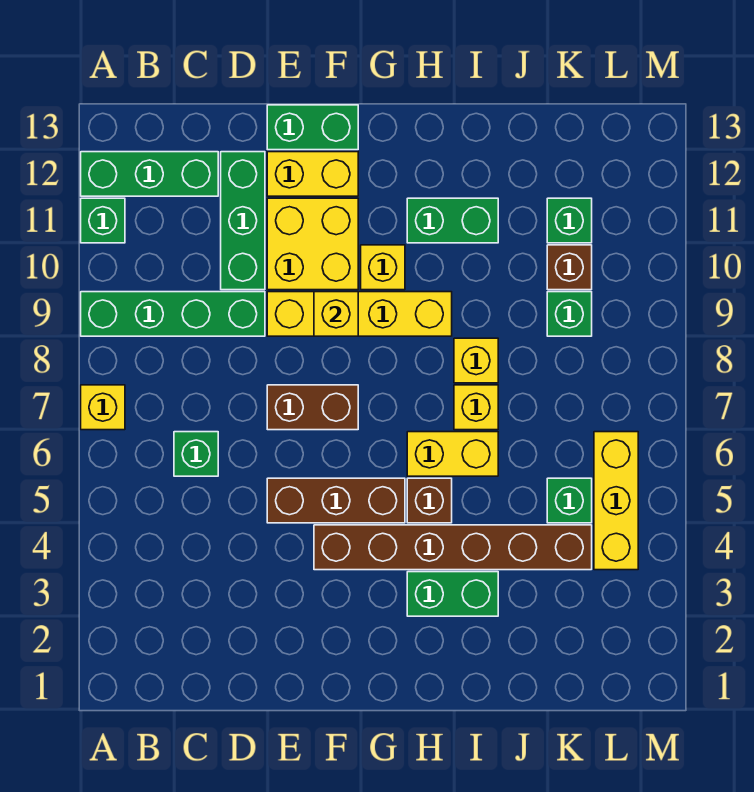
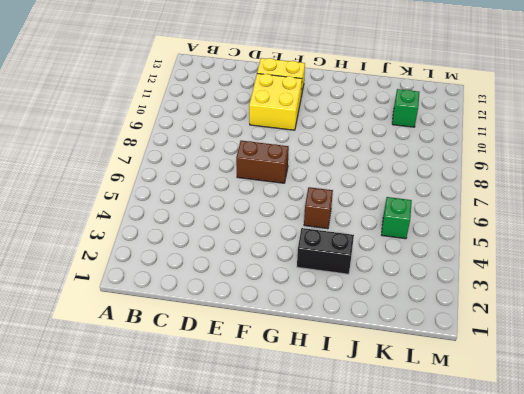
black 1x2 brick [297,228,354,274] -> green 1x2 brick [407,572,498,616]
none -> yellow 1x1 brick [81,385,125,430]
none -> green 1x4 brick [81,292,265,336]
none -> green 1x1 brick [81,198,125,243]

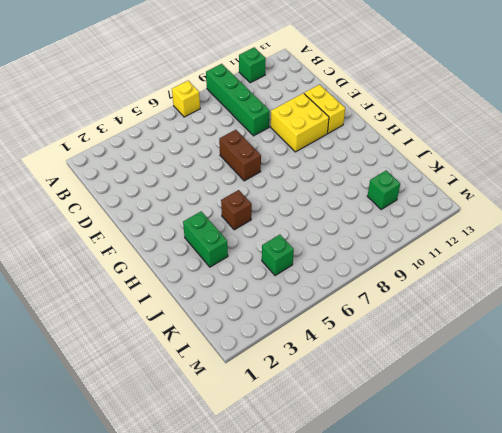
none -> green 1x3 brick [81,152,218,196]
none -> green 1x1 brick [174,432,218,476]
none -> green 1x3 brick [221,152,265,290]

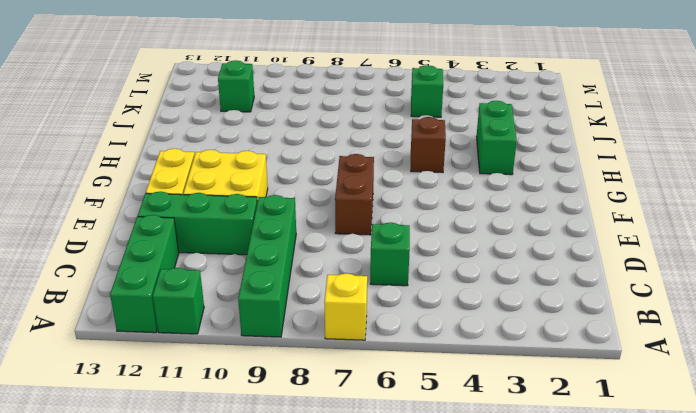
none -> brown 1x3 brick [267,478,405,523]
none -> yellow 1x4 brick [267,292,452,336]
none -> green 1x2 brick [267,105,358,150]

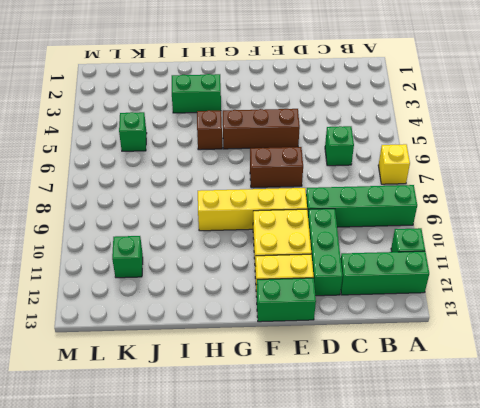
none -> brown 1x6 brick [314,525,592,570]
none -> yellow 1x1 brick [361,245,405,290]
none -> yellow 1x2 brick [407,432,498,476]

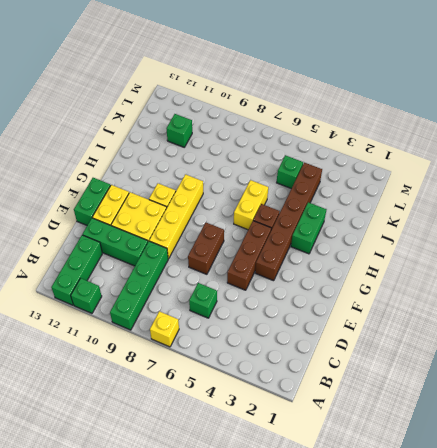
none -> green 1x2 brick [407,198,498,243]
none -> yellow 1x1 brick [454,385,498,430]
none -> yellow 1x1 brick [454,338,498,383]

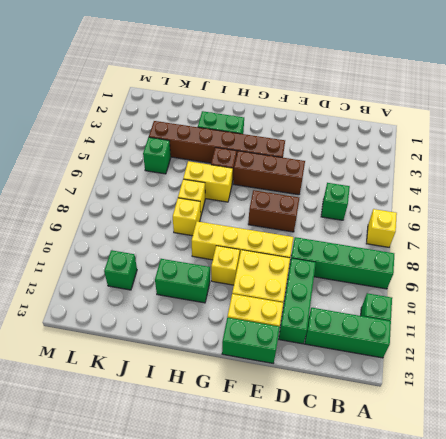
none -> green 1x1 brick [547,292,592,336]
none -> brown 1x1 brick [547,245,592,290]
none -> yellow 1x3 brick [594,432,638,570]

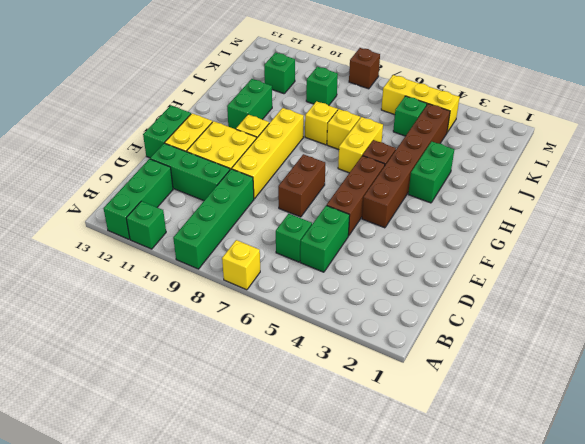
green 1x2 brick [300,205,350,272] -> none
brown 1x1 brick [349,48,380,89] -> brown 1x1 brick moved to [547,245,592,290]
none -> yellow 1x1 brick [314,292,358,336]

